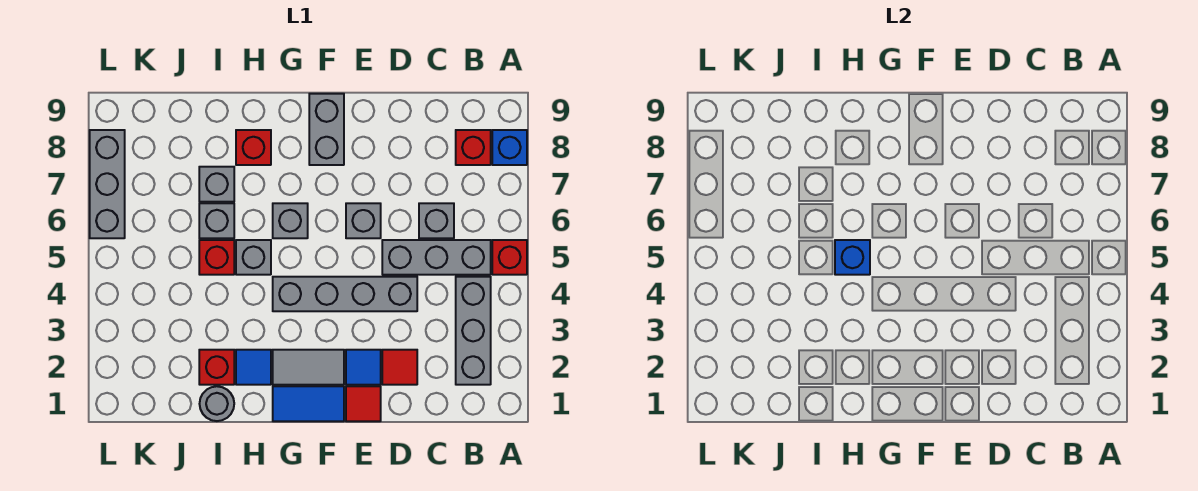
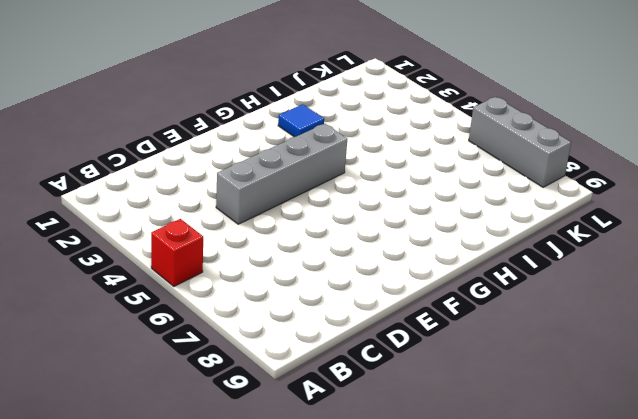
none -> blue 1x1 brick [492,130,527,165]
none -> grey 1x3 brick [456,277,491,385]
none -> grey 1x3 brick [382,240,491,275]

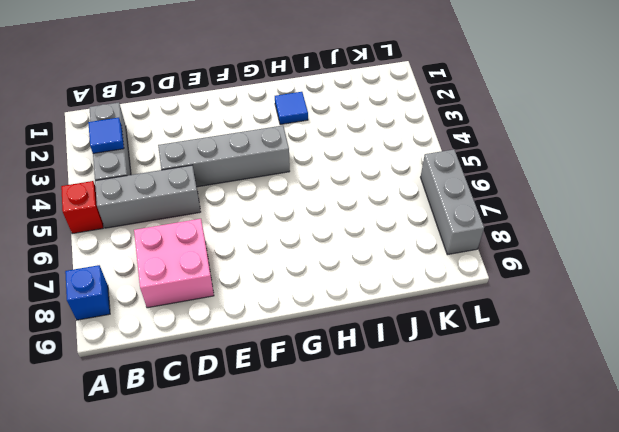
blue 1x1 tile [88,118,124,153] -> blue 1x1 tile moved to [346,350,381,385]
pink 2x2 brick [134,219,214,308] -> none
none -> red 1x1 brick [456,130,491,165]
none -> grey 1x1 brick [419,203,454,238]
none -> red 1x1 tile [382,350,417,385]

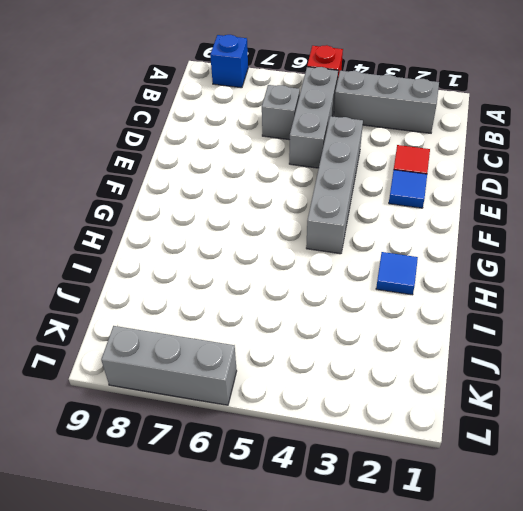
none -> red 1x1 brick [456,130,491,165]
none -> red 1x1 tile [346,386,381,421]
none -> grey 1x1 brick [346,203,381,238]

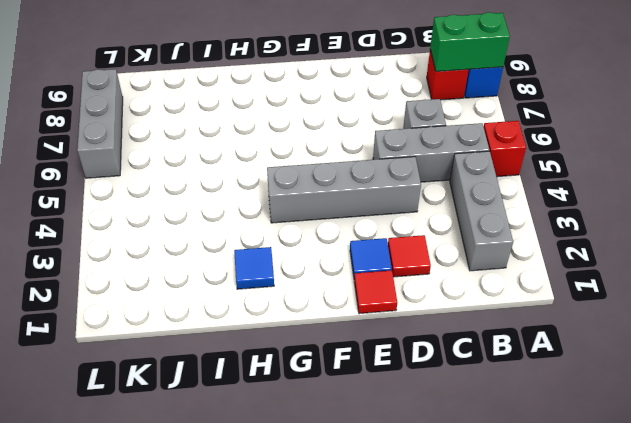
green 1x2 brick [430,12,510,71] -> none
none -> grey 1x1 brick [346,203,381,238]
none -> blue 1x2 tile [273,386,344,421]
none -> grey 1x2 tile [273,350,344,385]

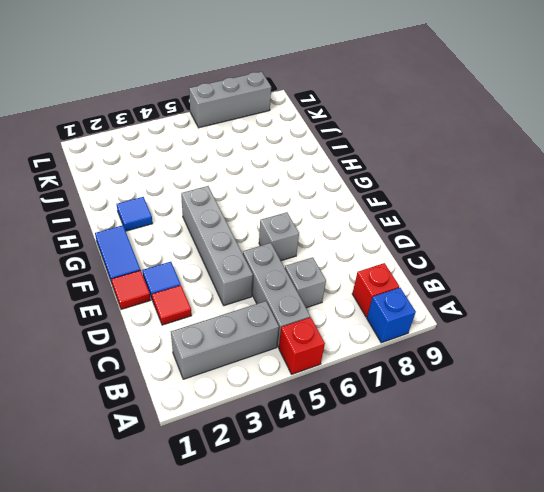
none -> grey 1x2 tile [273,350,344,385]
none -> grey 1x2 brick [309,94,344,165]
none -> grey 1x1 brick [273,203,308,238]

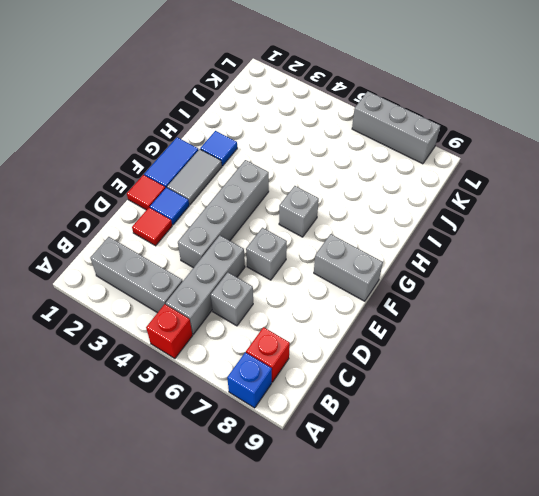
none -> grey 1x1 brick [236,240,271,275]
none -> red 1x1 brick [236,130,271,165]
none -> grey 1x1 round brick [200,386,234,421]

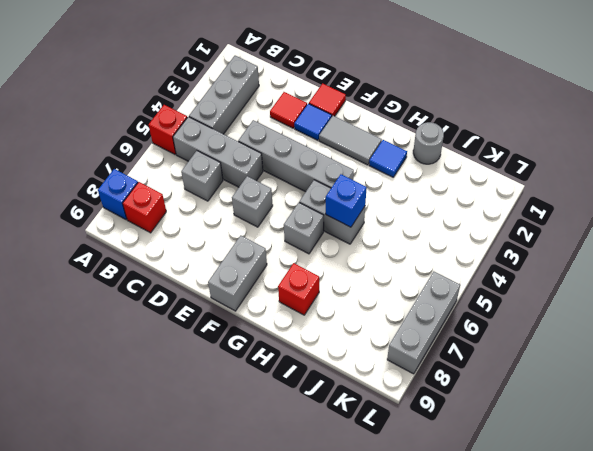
grey 1x2 brick [299,180,365,244] -> grey 1x1 brick [236,240,271,275]
none -> blue 1x2 tile [273,386,344,421]
none -> red 1x1 brick [199,350,234,385]
none -> red 1x1 brick [199,240,234,275]

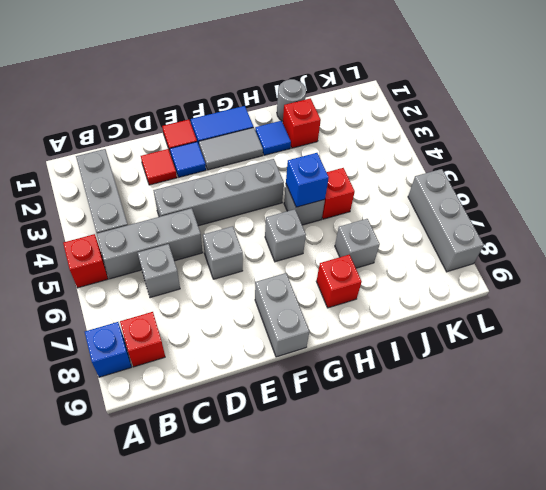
none -> grey 1x1 brick [199,203,234,238]

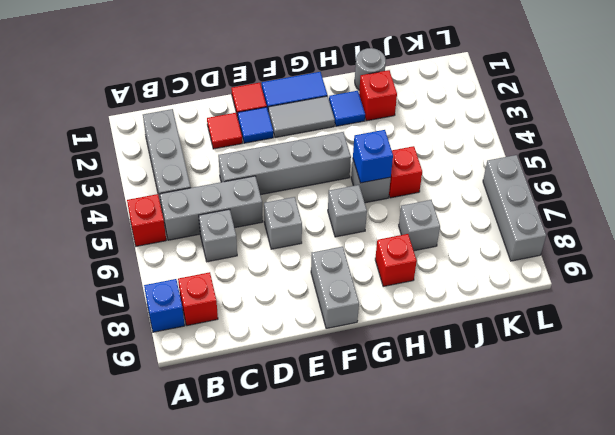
none -> grey 1x1 brick [199,203,234,238]

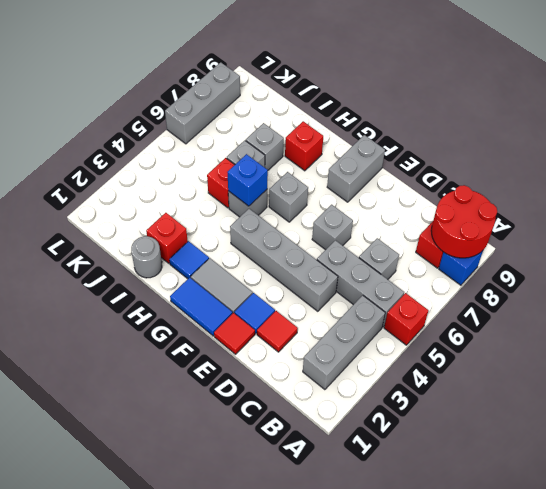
red 2x2 round brick [431,185,497,258] -> none

